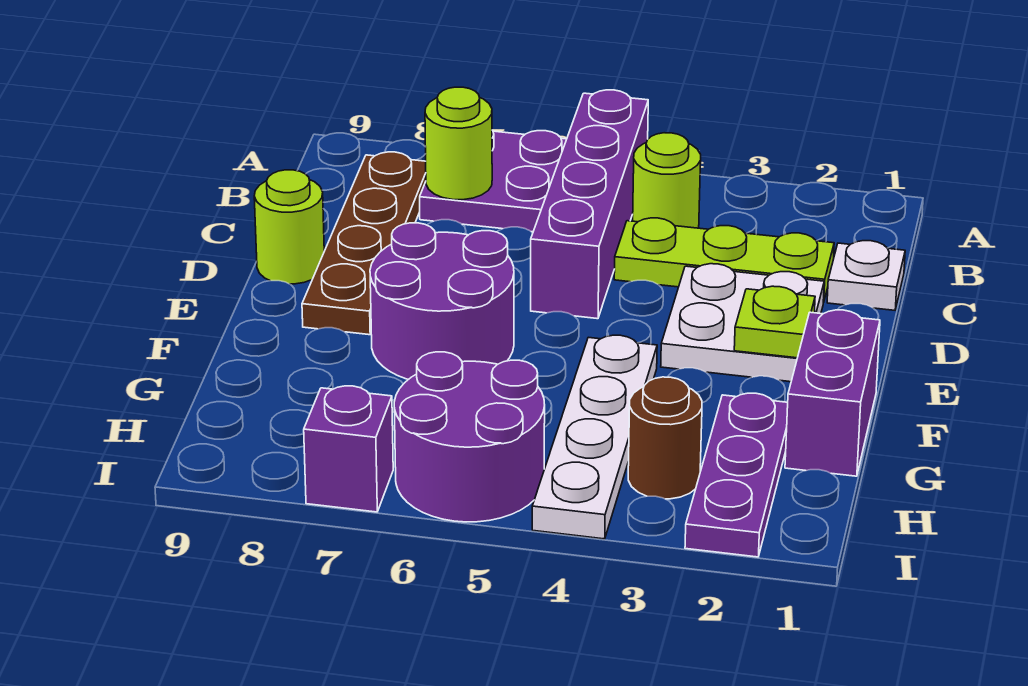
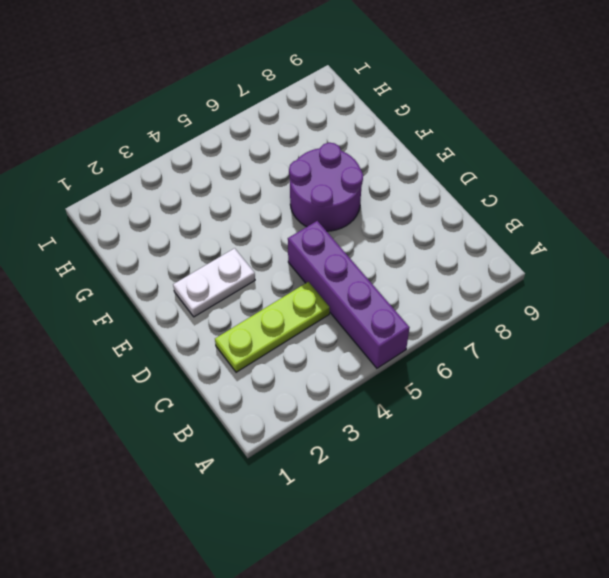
white 1x2 plate [173,248,255,317] -> white 2x2 plate [661,264,824,382]
none -> purple 2x2 plate [420,130,567,232]
none -> lime 1x1 round brick [633,133,701,228]
none -> brown 1x4 plate [302,152,426,335]

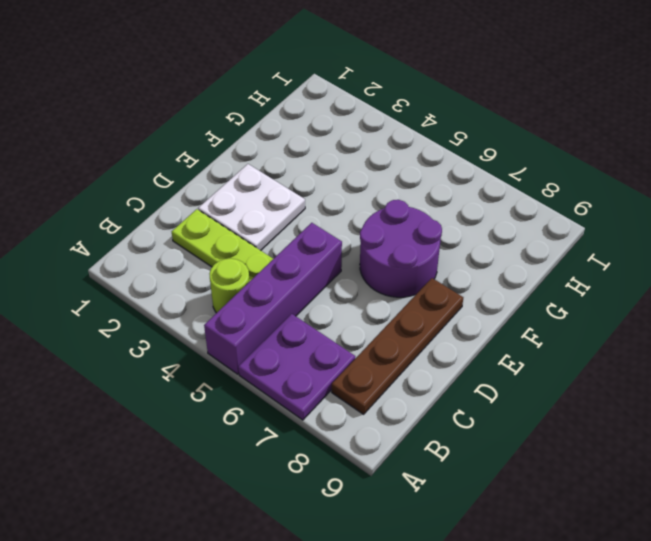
none -> white 1x1 plate [827,241,905,310]
none -> lime 1x1 round brick [254,170,324,284]
none -> purple 1x2 brick [785,310,880,476]

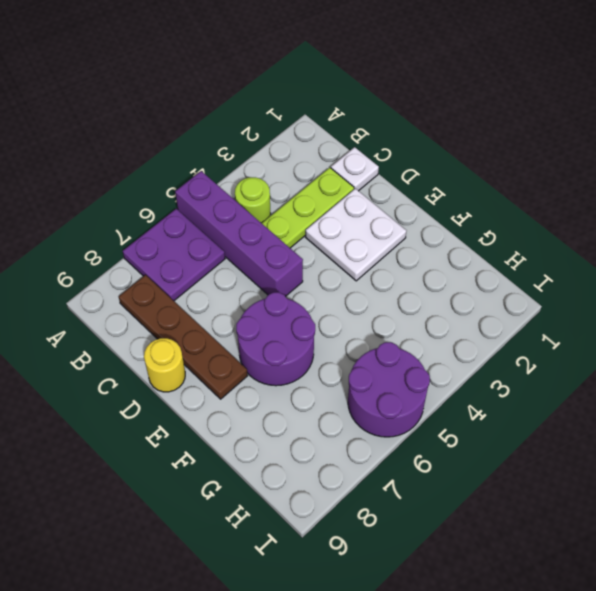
yellow 1x1 round brick [144,338,185,392] -> lime 1x1 round brick [254,170,324,284]
none -> purple 1x2 brick [785,310,880,476]
none -> white 1x4 plate [532,335,657,539]
none -> purple 1x3 plate [685,393,788,557]

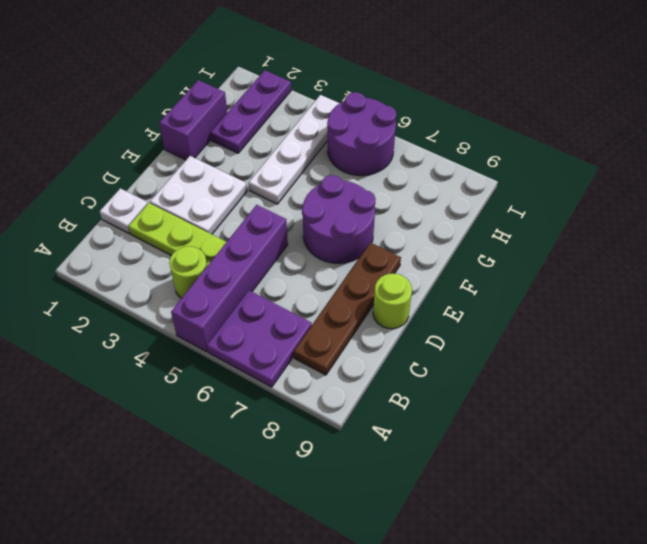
none -> brown 1x1 round brick [628,377,702,499]
none -> purple 1x1 brick [304,386,393,512]
none -> lime 1x1 round brick [425,87,492,200]

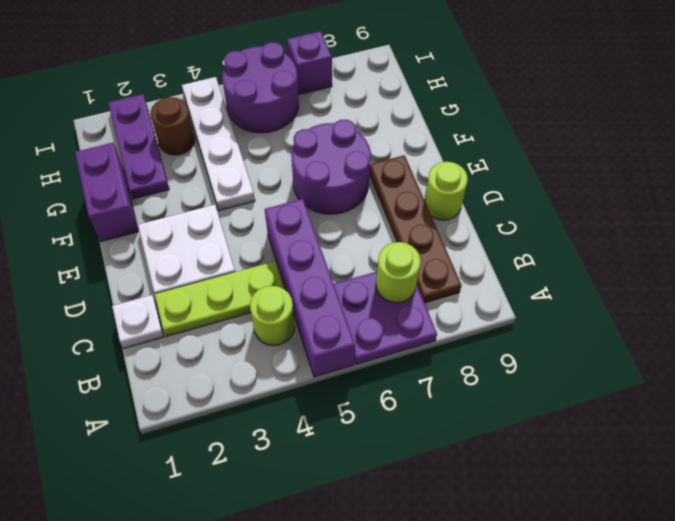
none -> lime 1x1 plate [734,286,815,358]

